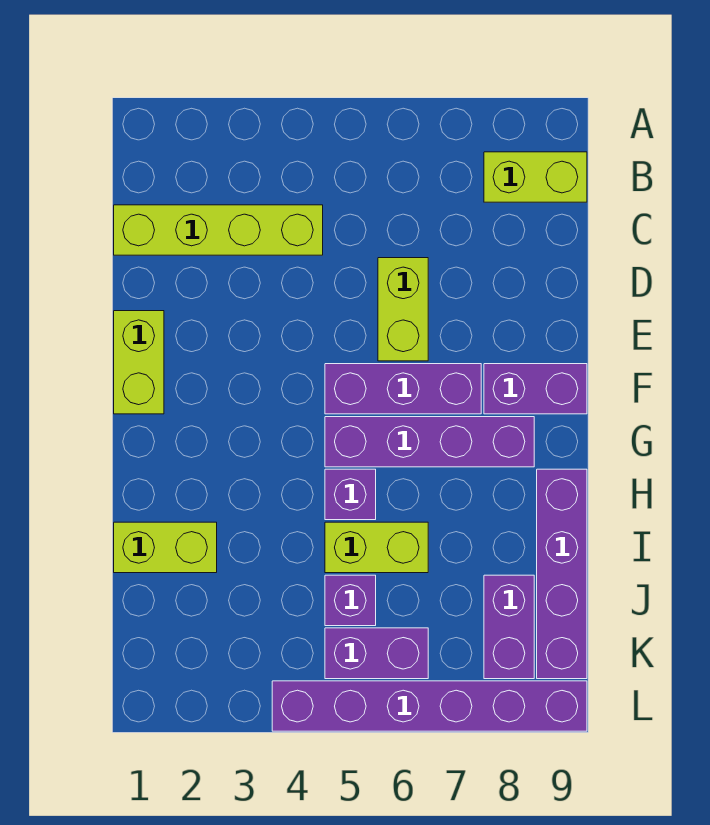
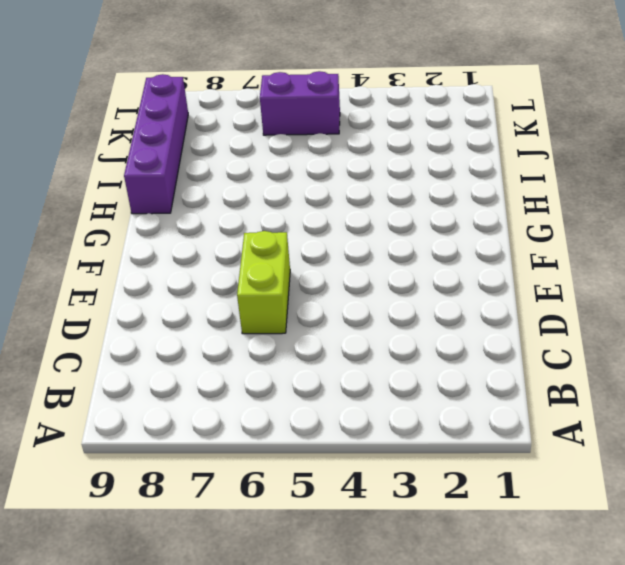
none -> lime 1x2 brick [484,152,587,202]
none -> lime 1x4 brick [114,205,323,255]
none -> lime 1x2 brick [114,311,164,414]

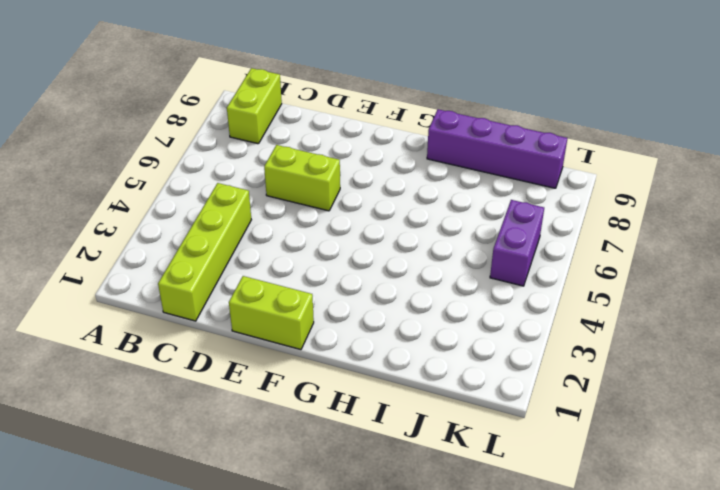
none -> purple 1x3 brick [325,364,481,414]
none -> purple 1x2 brick [484,364,587,414]
none -> purple 1x4 brick [325,417,534,467]

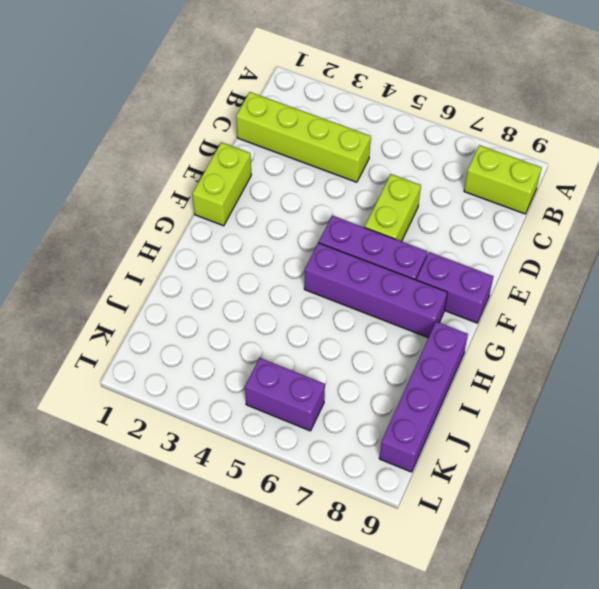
none -> purple 1x1 brick [325,469,376,520]
none -> lime 1x2 brick [114,522,217,573]
none -> lime 1x2 brick [325,522,428,573]

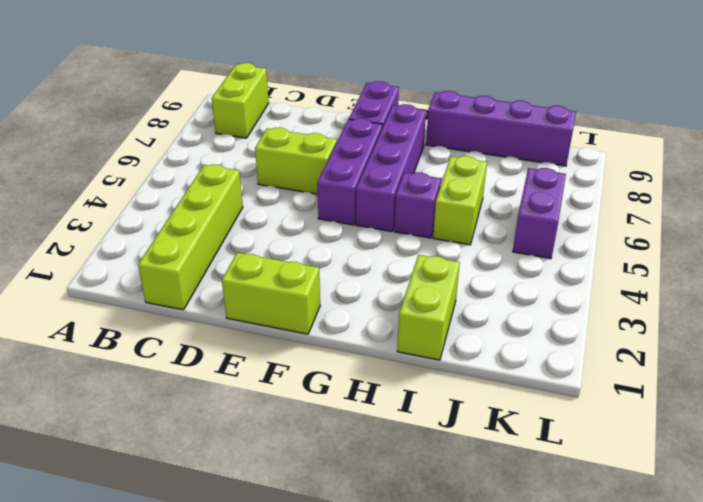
none -> purple 1x1 brick [325,575,376,626]
none -> purple 1x2 brick [484,575,534,679]
none -> purple 1x6 brick [272,681,587,731]

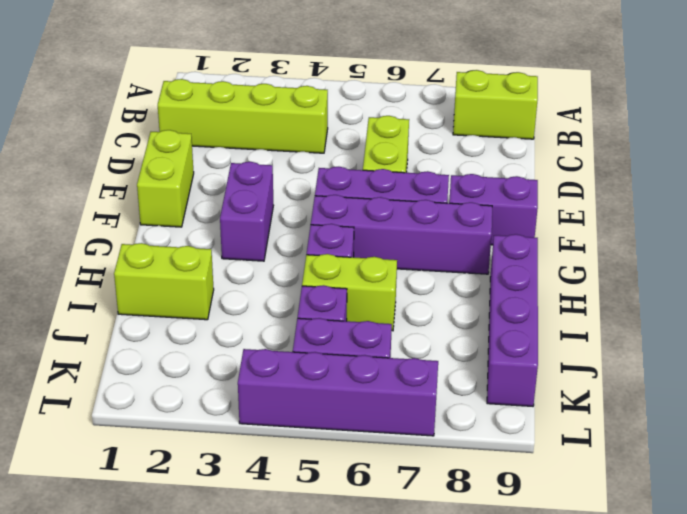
purple 1x2 brick [220,162,273,261] -> purple 1x2 brick moved to [484,575,534,679]
purple 1x4 brick [238,349,438,436] -> purple 1x6 brick [272,681,587,731]

